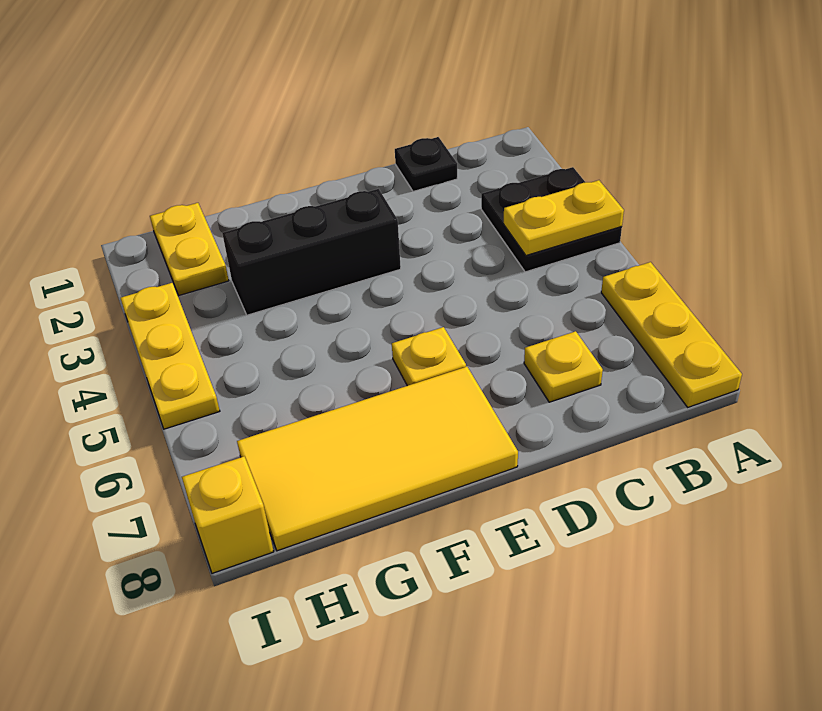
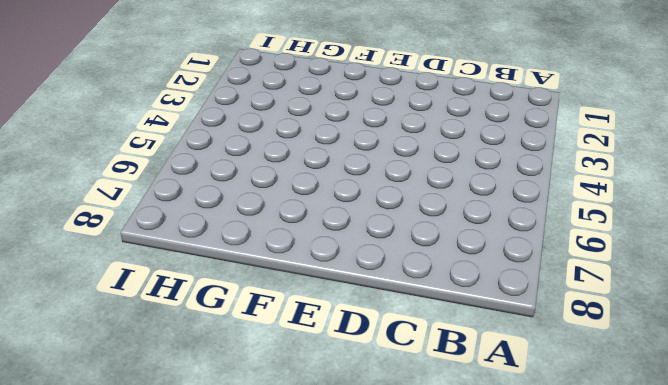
none -> black 2x2 plate [481,167,622,272]
none -> yellow 1x3 plate [601,262,742,407]

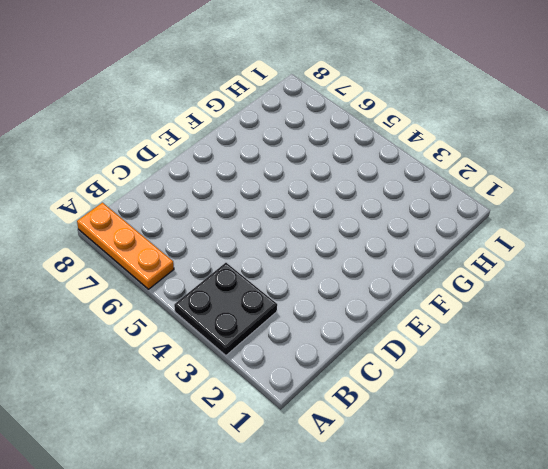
orange 1x3 plate [77,203,174,289] -> yellow 1x3 plate [601,262,742,407]
none -> black 1x1 plate [395,137,457,191]
none -> yellow 1x1 plate [524,331,603,402]

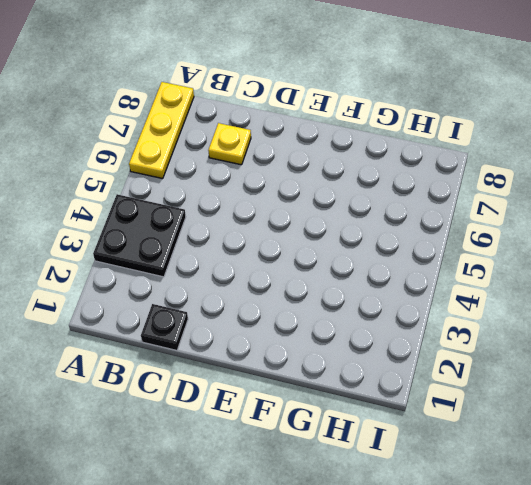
none -> black 1x3 brick [222,189,401,315]
none -> yellow 1x1 plate [392,327,466,386]

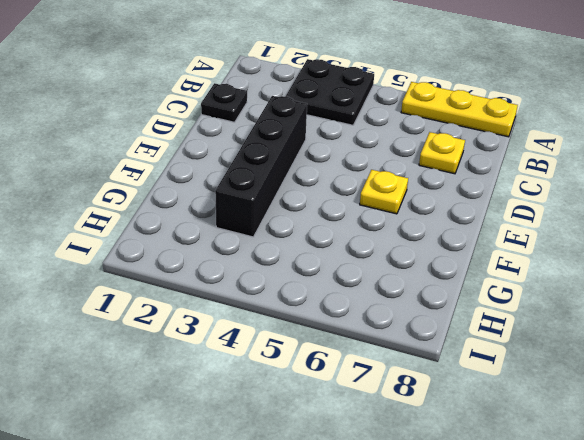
black 1x4 brick [215,96,307,237] -> black 1x3 brick [222,189,401,315]
none -> yellow 2x4 tile [237,367,518,551]
none -> yellow 1x2 plate [150,203,229,295]

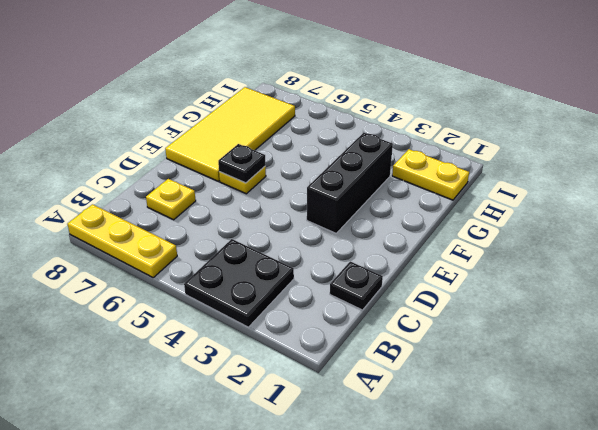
black 1x1 plate [218,144,266,183] -> none
none -> yellow 1x3 plate [121,283,220,429]
none -> yellow 1x1 brick [182,456,274,573]

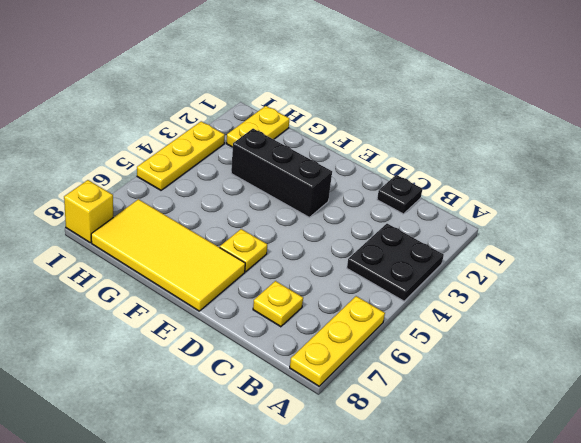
none -> yellow 1x2 plate [504,180,624,255]

